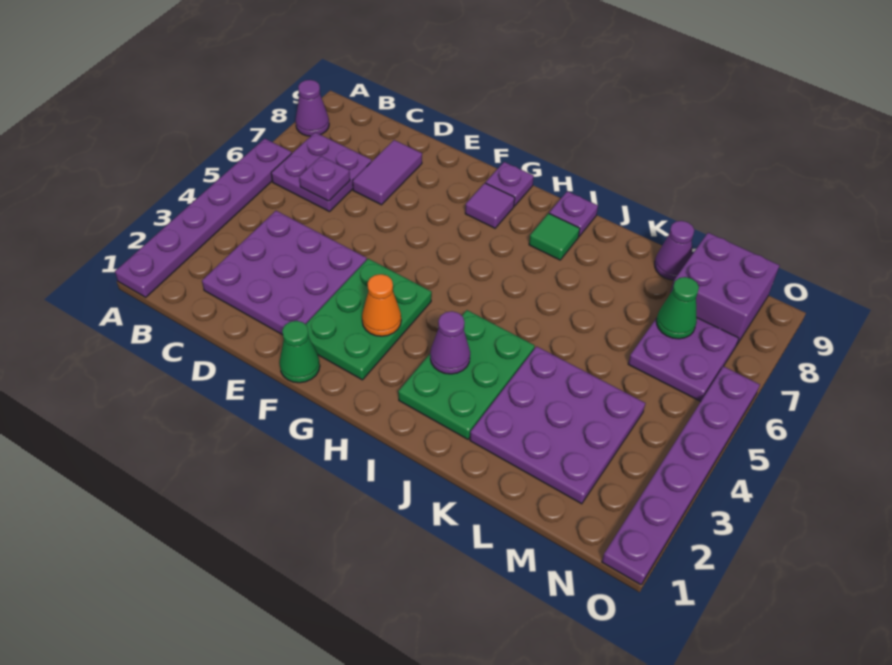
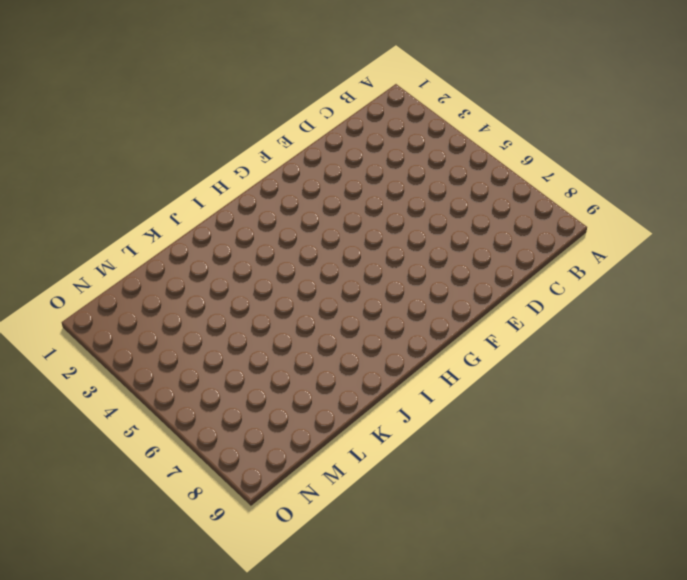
none -> purple 1x6 plate [115,138,292,297]
none -> purple 1x1 cone [295,80,329,136]
none -> purple 2x2 plate [271,132,372,212]

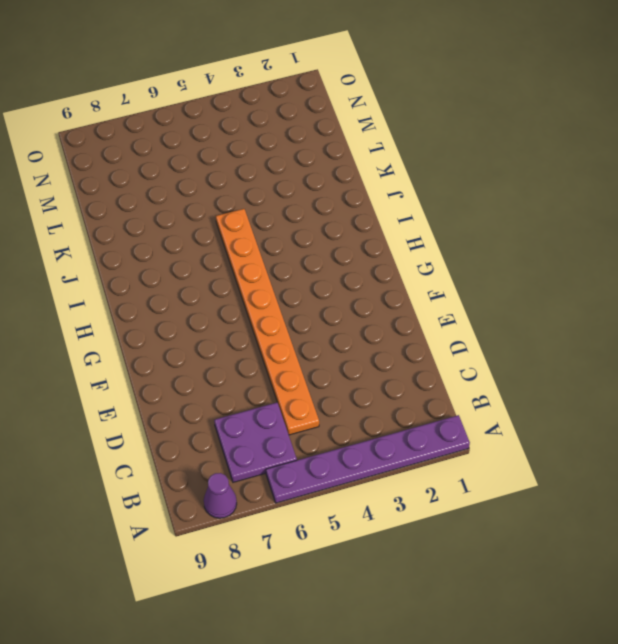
orange 1x8 plate [216,209,319,435] -> none
none -> purple 3x3 plate [202,211,367,335]
none -> purple 1x2 tile [353,140,422,205]
none -> green 1x1 cone [279,321,320,383]

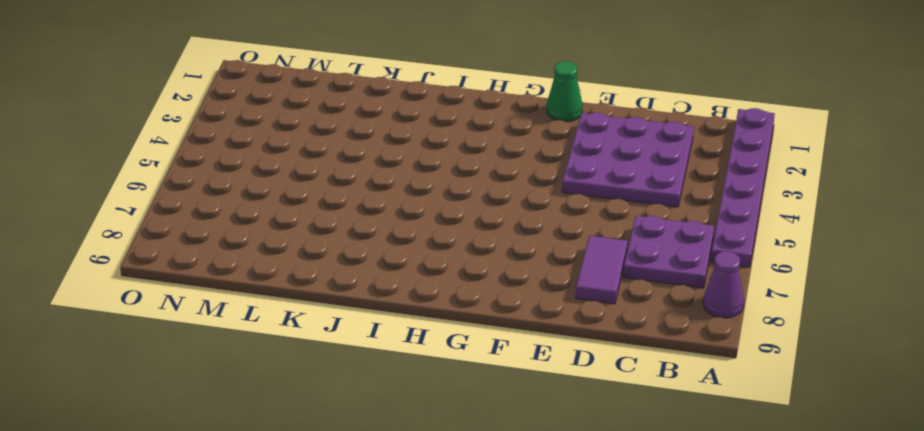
none -> green 2x3 plate [305,259,432,380]
none -> purple 1x1 tile [465,183,515,228]
none -> purple 1x1 plate [486,162,534,206]

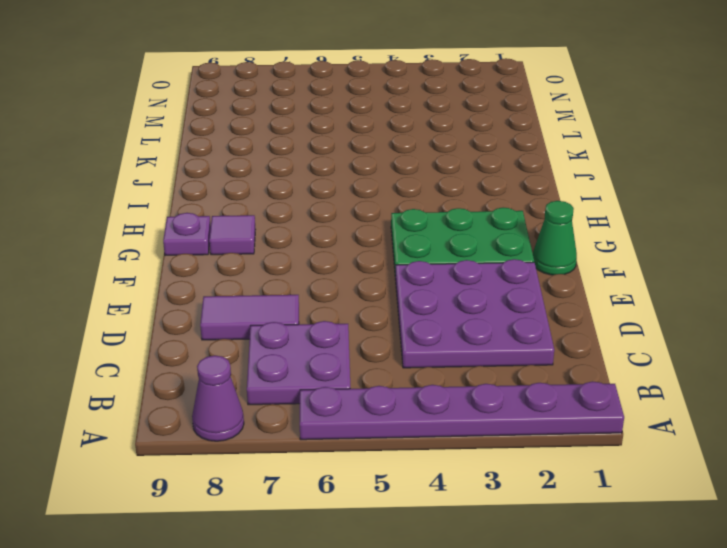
none -> green 2x3 plate [398,310,535,439]
none -> green 1x1 tile [529,213,580,260]
none -> purple 1x1 plate [549,191,598,237]

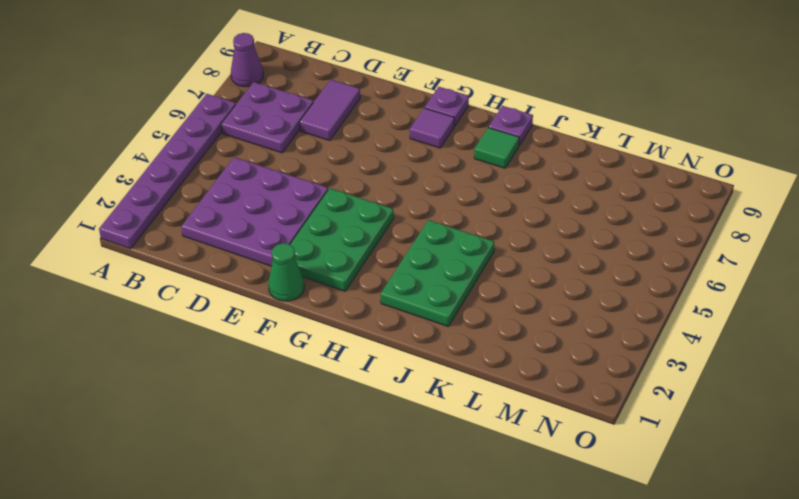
none -> purple 3x3 plate [470,346,645,504]
none -> purple 1x1 cone [655,221,694,280]
none -> purple 2x2 plate [628,317,739,401]

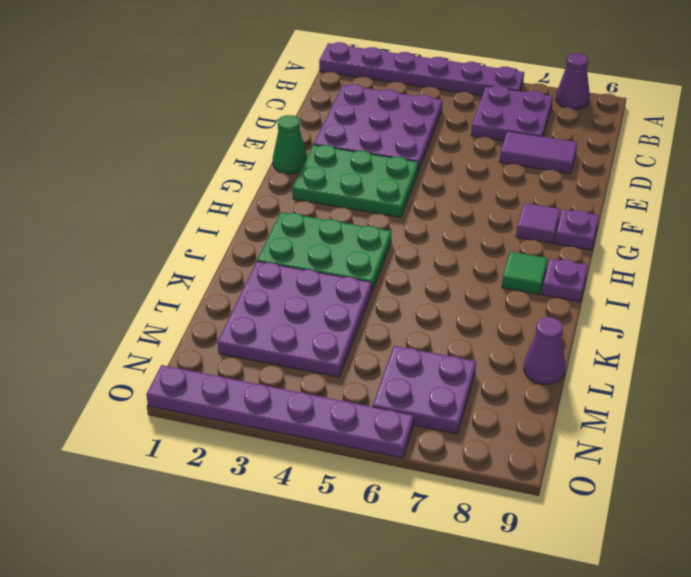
none -> purple 2x2 brick [670,233,780,346]
none -> purple 1x1 plate [299,156,350,201]
none -> orange 1x1 cone [362,274,401,336]

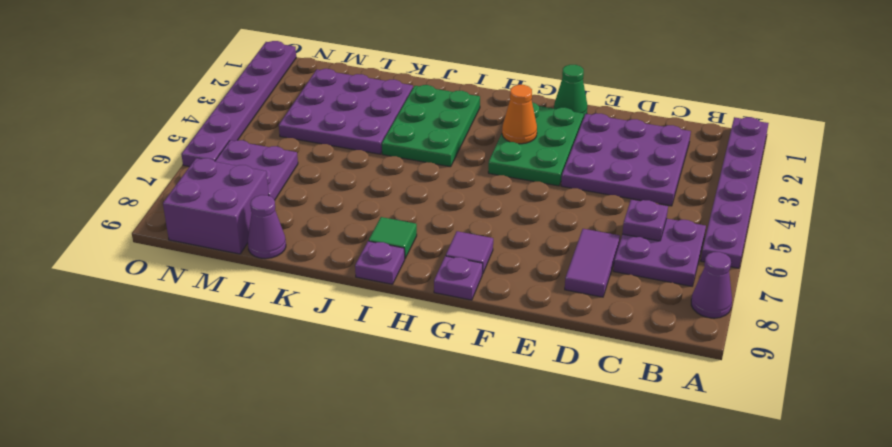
none -> purple 1x1 cone [430,311,470,374]
none -> green 1x1 cone [656,277,699,339]

